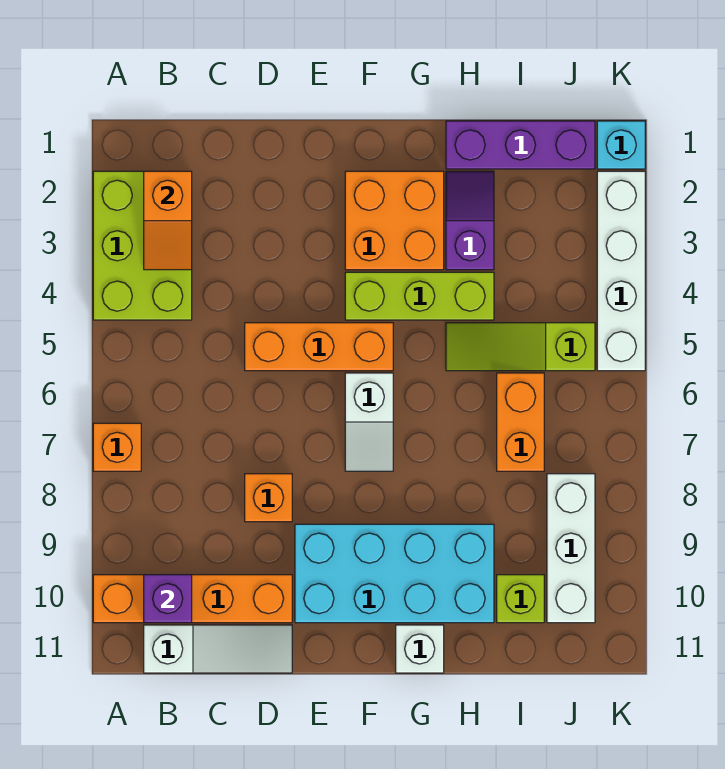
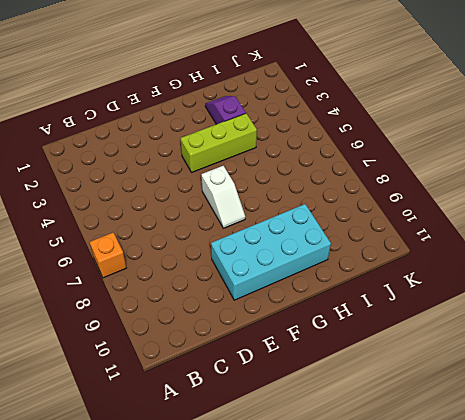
none -> lime 2x3 brick [93,171,192,320]
none -> orange 1x4 brick [93,575,292,623]
none -> white 1x3 slope [144,625,292,673]

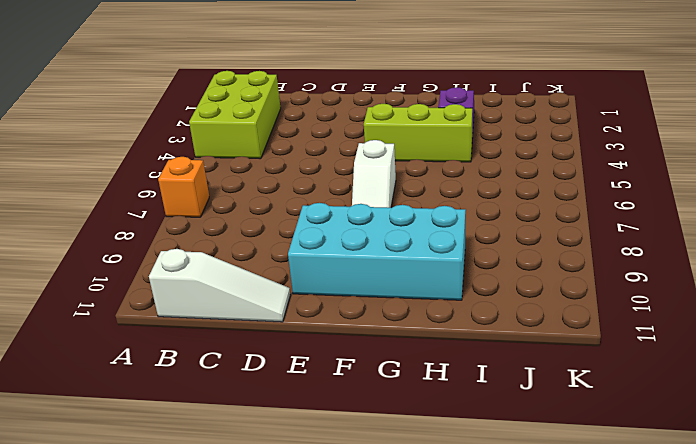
none -> orange 1x4 brick [93,575,292,623]
none -> orange 1x3 brick [245,323,393,371]
none -> orange 1x1 brick [245,474,292,522]

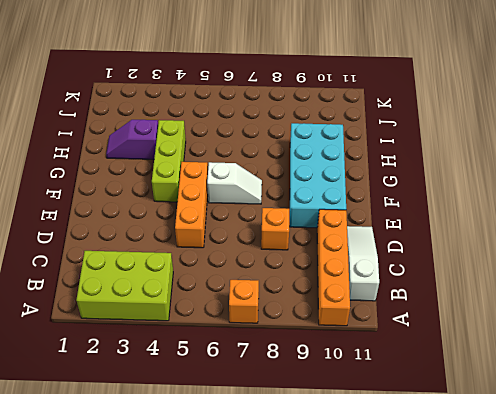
none -> orange 2x2 brick [345,171,444,270]
none -> white 1x1 brick [396,625,444,673]
none -> purple 1x3 brick [446,121,595,169]

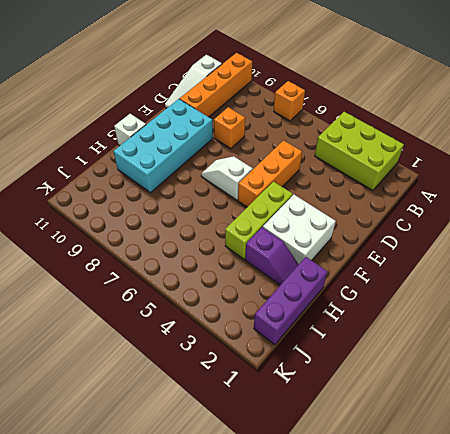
white 2x2 brick [263,195,336,264] -> orange 2x2 brick [345,171,444,270]
none -> lime 1x3 slope [446,323,595,371]
none -> orange 1x2 brick [497,373,544,471]
none -> lime 1x1 brick [497,575,544,623]

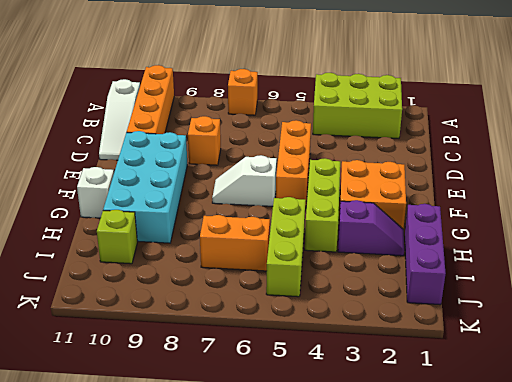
lime 1x3 brick [266,197,306,297] -> lime 1x3 slope [446,323,595,371]
none -> white 1x3 brick [547,474,595,623]
none -> cyan 1x1 brick [597,121,645,169]
none -> white 1x4 brick [597,171,645,371]

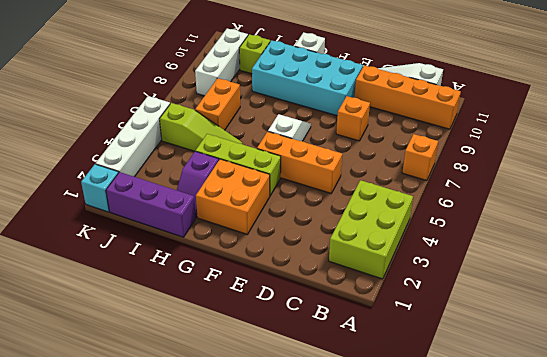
none -> orange 1x2 slope [144,171,192,270]
none -> purple 1x1 brick [144,575,192,623]

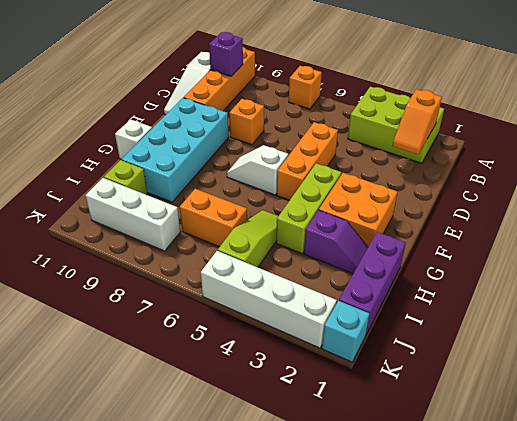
orange 1x2 slope [392,89,442,154] -> orange 1x2 slope turned to [144,171,192,270]

